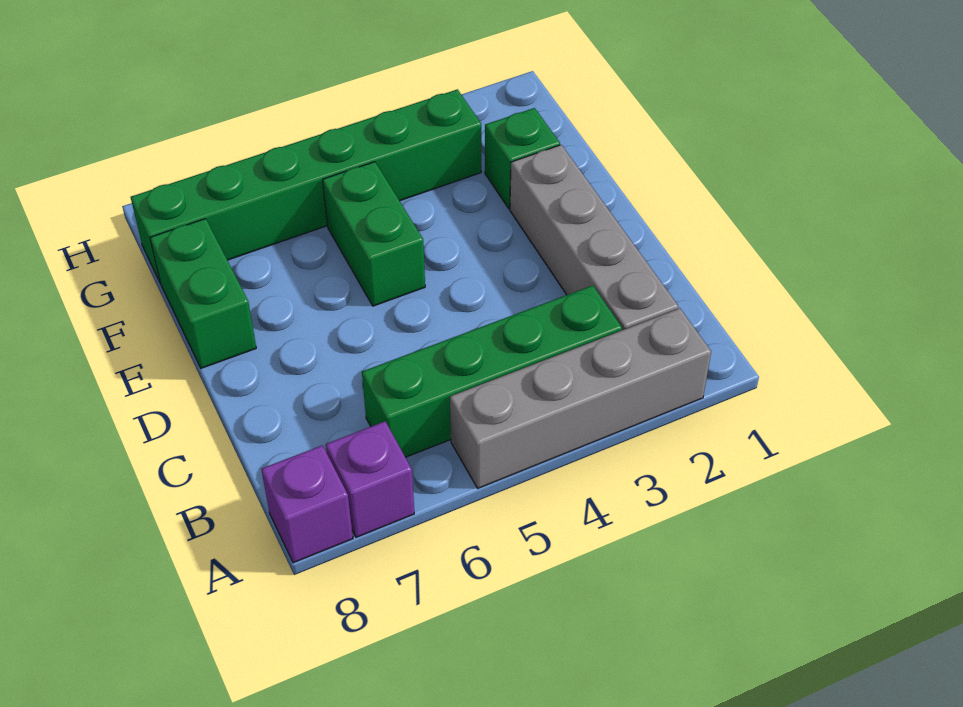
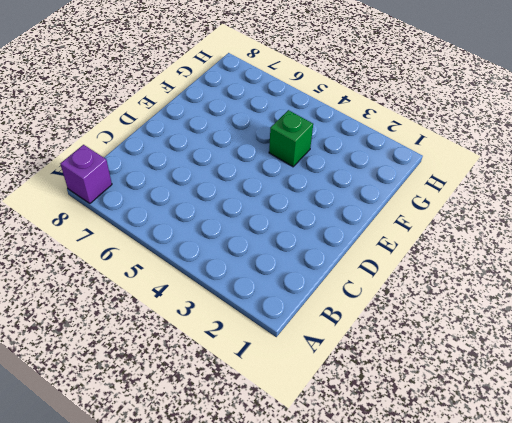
green 1x1 brick [269,110,313,167] -> green 1x1 brick moved to [485,108,560,209]
none -> grey 1x4 brick [450,308,711,488]
none -> purple 1x1 brick [326,421,414,537]

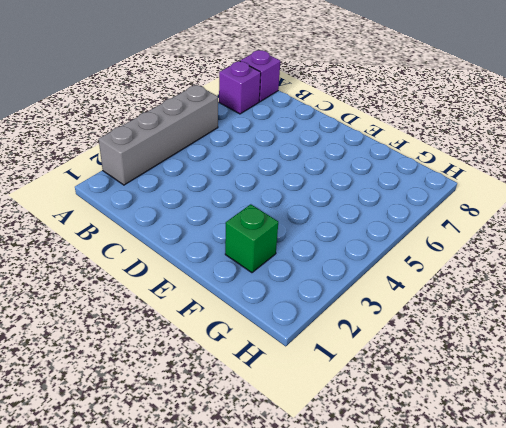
none -> grey 1x4 brick [510,145,678,330]
none -> green 1x4 brick [362,285,622,457]

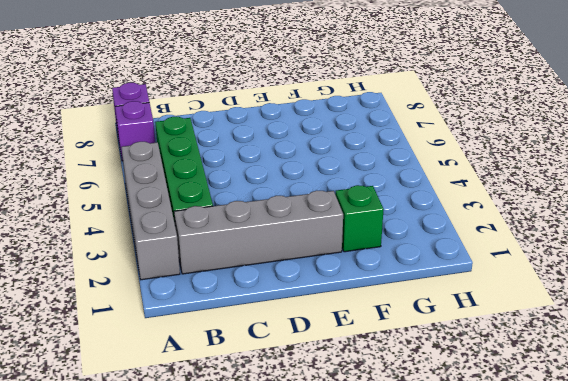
none -> green 1x2 brick [323,162,425,306]
none -> green 1x2 brick [150,219,256,368]

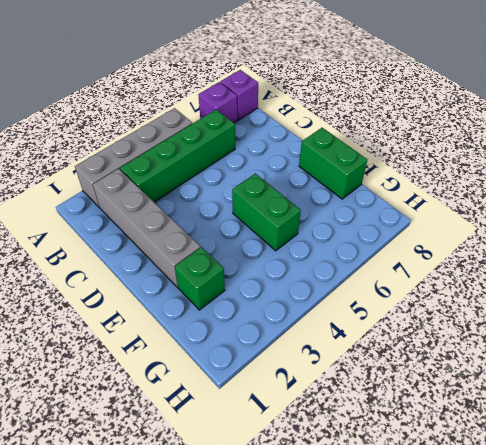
none -> green 1x6 brick [131,89,481,283]

